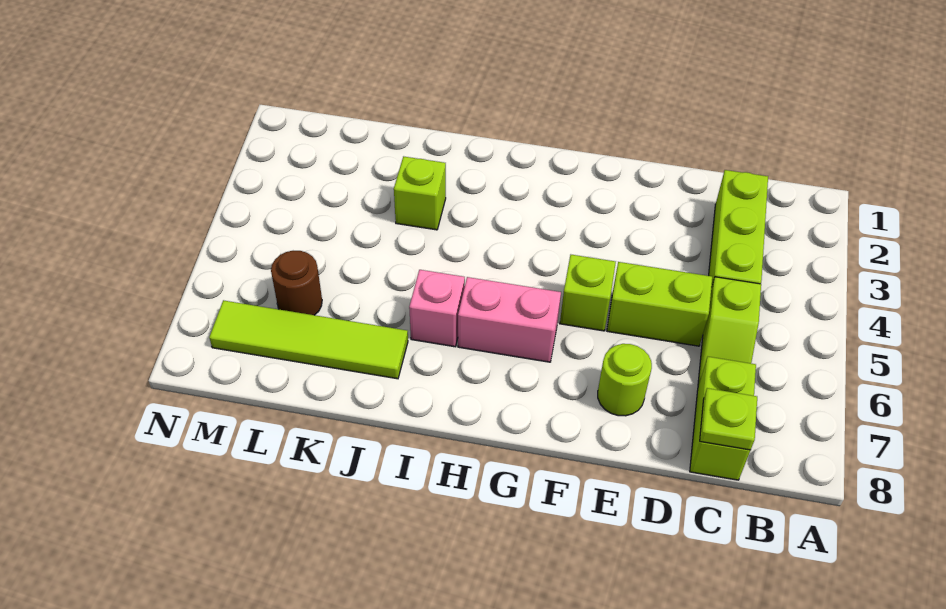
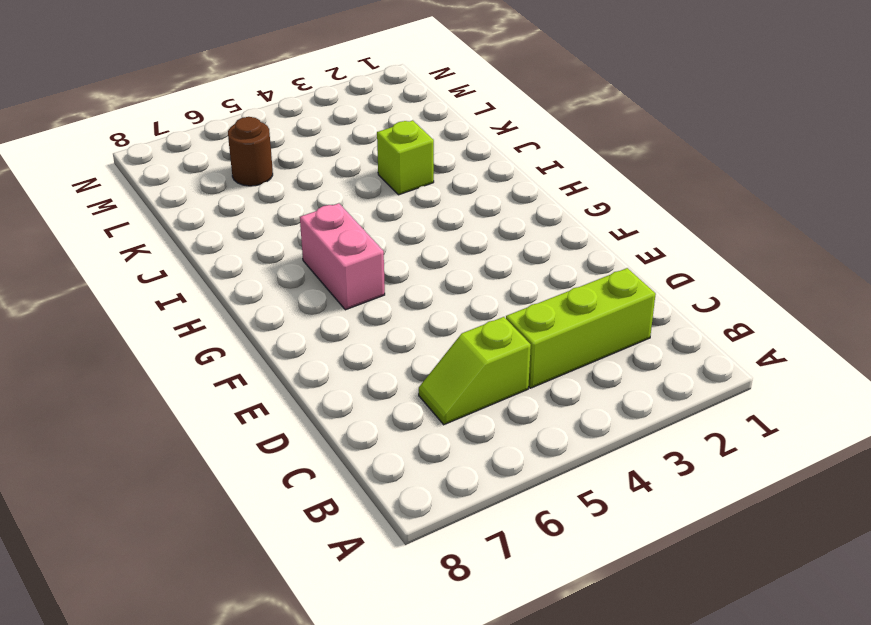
none -> lime 1x2 brick [690,357,756,480]
none -> lime 1x2 brick [607,262,712,346]
none -> lime 1x1 round brick [598,344,652,416]

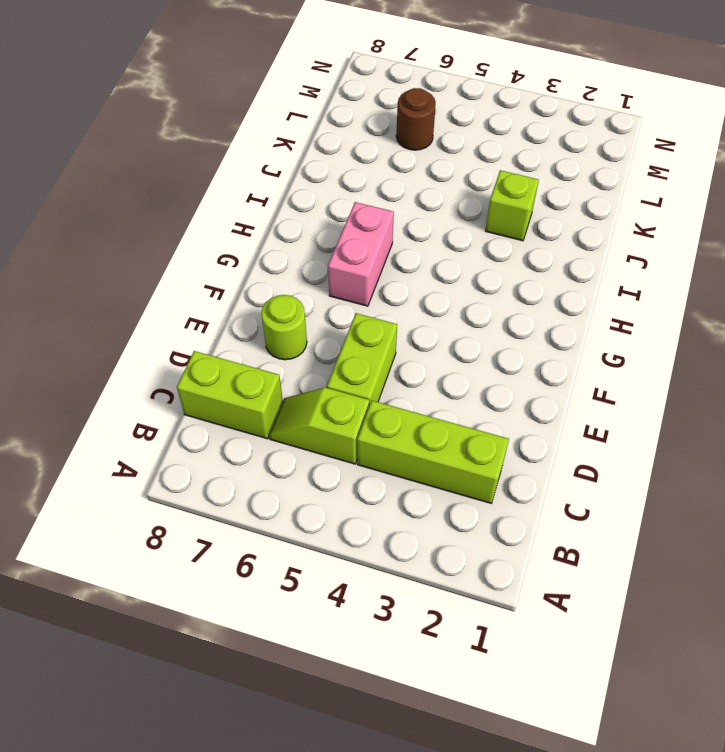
none -> lime 1x1 brick [560,255,616,331]
none -> pink 1x1 brick [409,270,465,347]
none -> lime 1x4 tile [209,300,408,379]

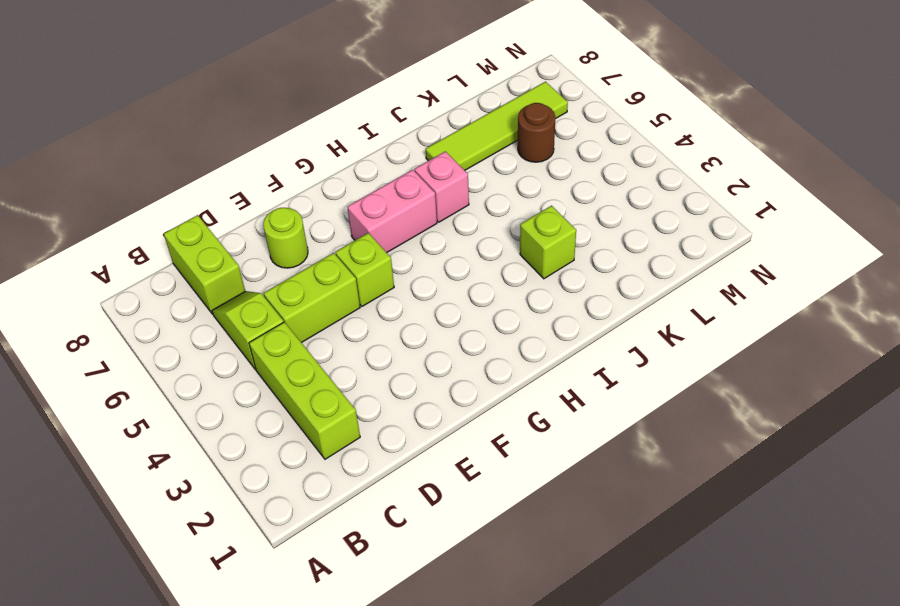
none -> lime 1x1 plate [700,388,757,450]

